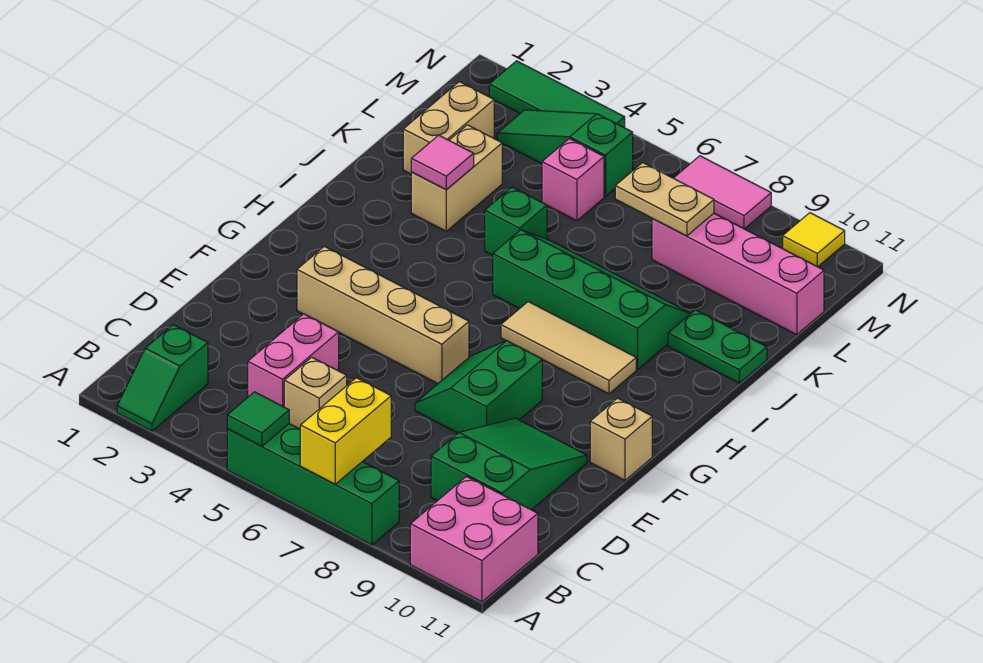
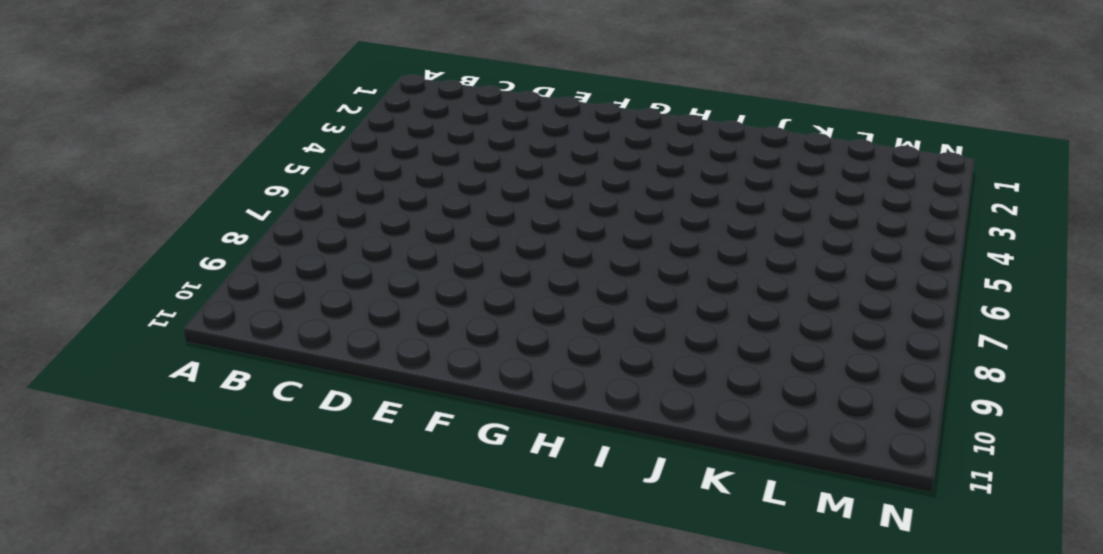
none -> green 1x2 slope [117,325,208,431]
none -> green 1x4 brick [227,424,399,545]
none -> pink 2x2 brick [410,476,538,602]

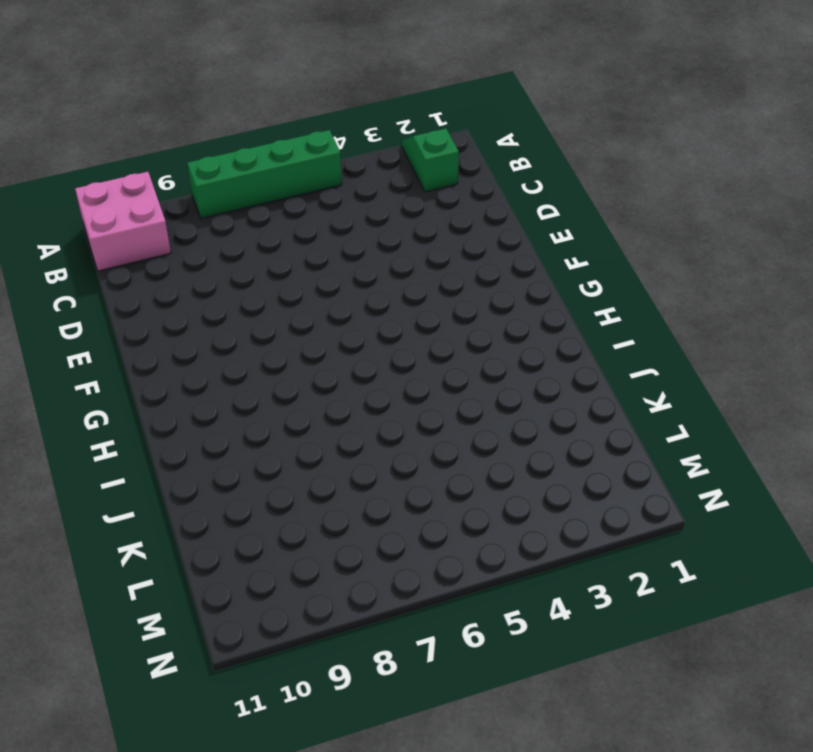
none -> pink 1x2 brick [248,314,339,407]
none -> tan 1x1 brick [284,357,347,429]
none -> green 2x3 slope [431,418,587,510]

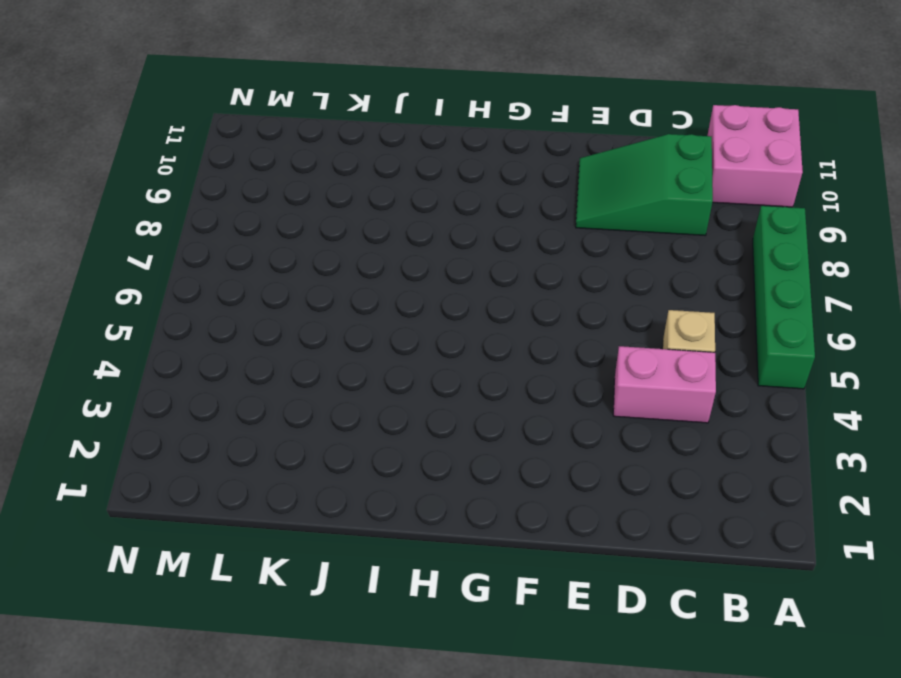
none -> green 1x2 slope [117,325,208,431]
none -> green 2x2 slope [415,341,542,433]
none -> tan 1x4 brick [297,246,469,384]

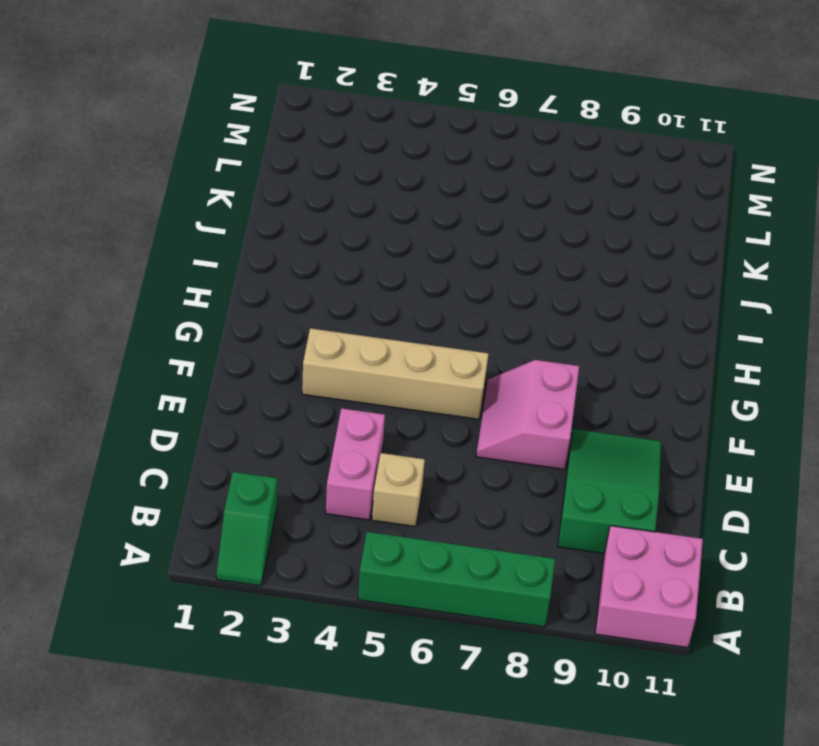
pink 2x2 slope [476,360,579,470] -> green 2x2 slope [415,341,542,433]
none -> tan 1x1 brick [590,398,652,480]
none -> tan 1x3 tile [501,302,636,394]
none -> green 2x4 slope [493,230,691,370]

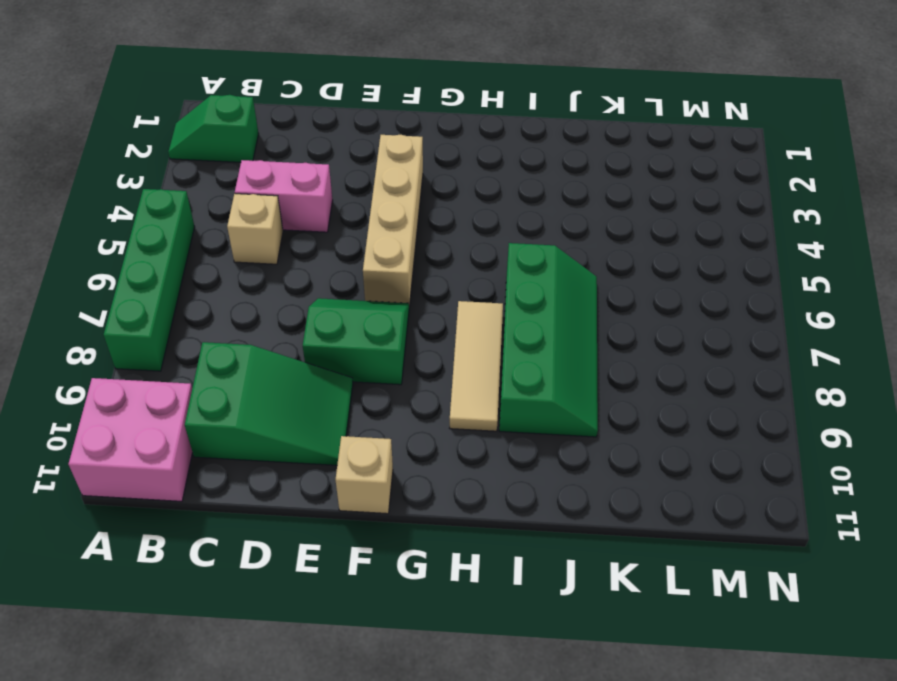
none -> tan 1x2 brick [411,125,502,231]
none -> green 1x1 brick [485,187,547,256]
none -> green 1x2 plate [668,310,767,383]

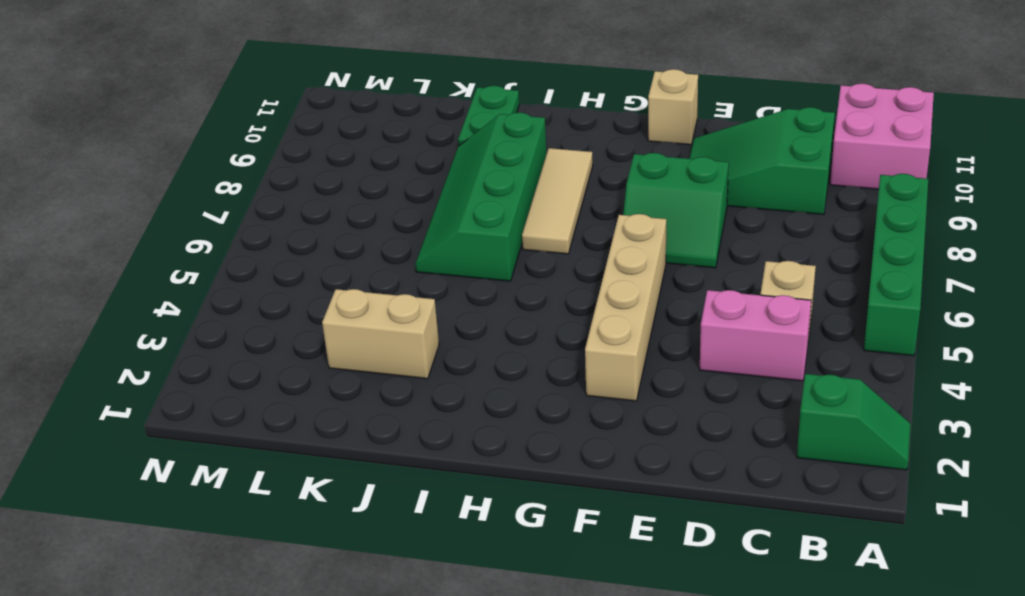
none -> green 1x1 brick [485,187,547,256]
none -> tan 1x2 brick [403,82,494,174]
none -> pink 1x1 brick [542,139,604,221]

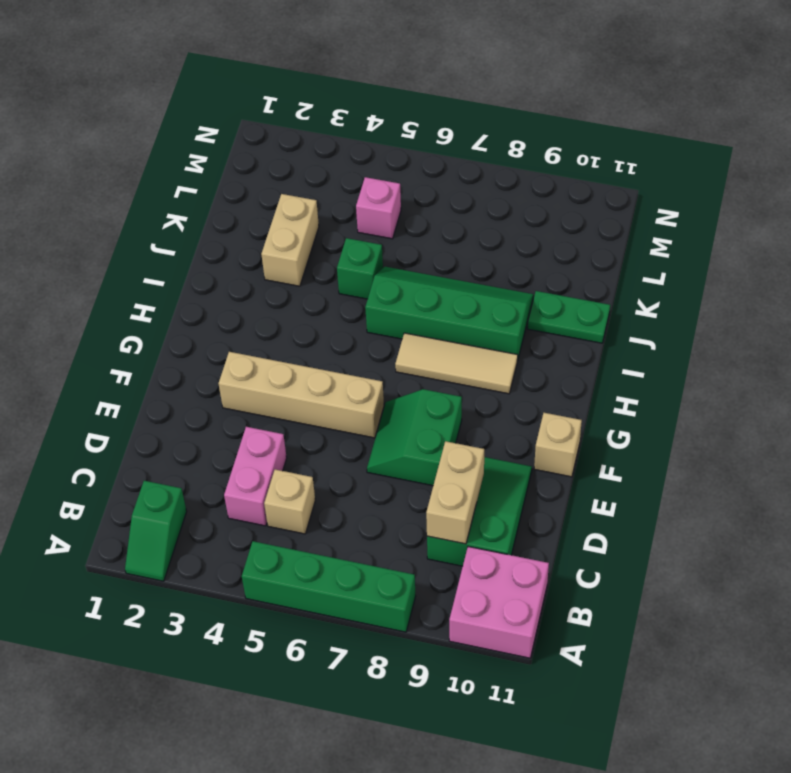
tan 1x2 brick [426,441,484,544] -> tan 1x2 brick moved to [403,82,494,174]
none -> pink 1x4 brick [652,214,824,335]
none -> green 1x3 slope [497,110,633,197]
none -> green 1x3 tile [489,61,625,128]

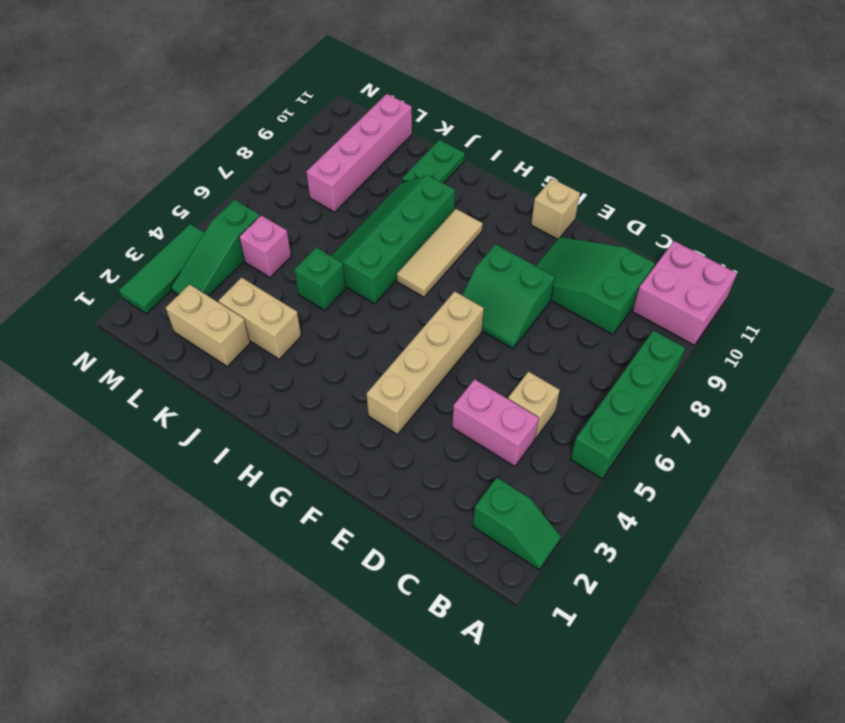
none -> pink 1x2 tile [674,156,771,229]
none -> yellow 1x1 tile [783,213,845,267]
none -> green 1x1 tile [227,392,289,446]

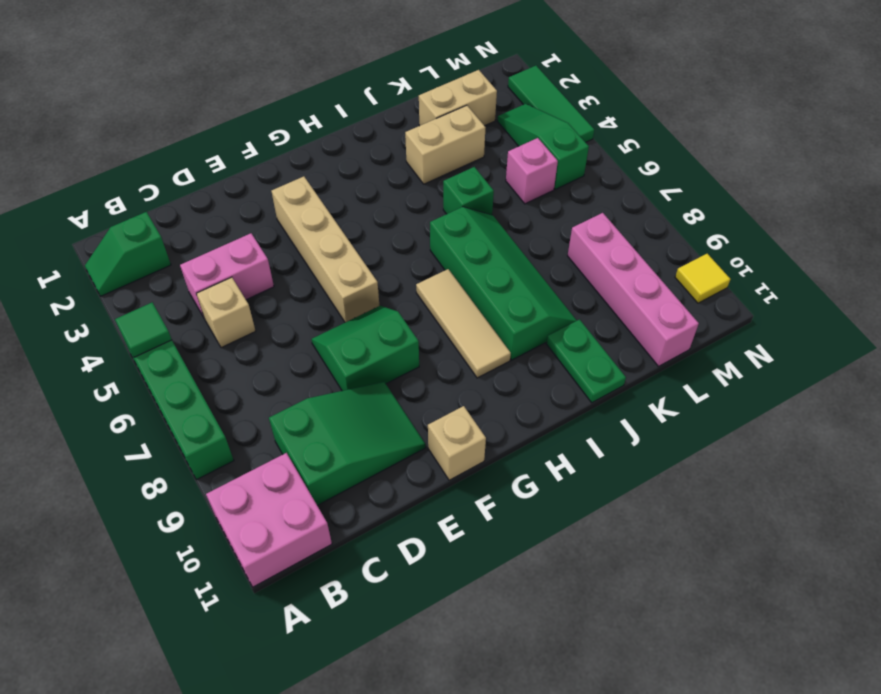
none -> pink 1x2 tile [674,156,771,229]
none -> yellow 1x2 brick [300,378,391,484]
none -> pink 1x1 tile [411,135,474,189]

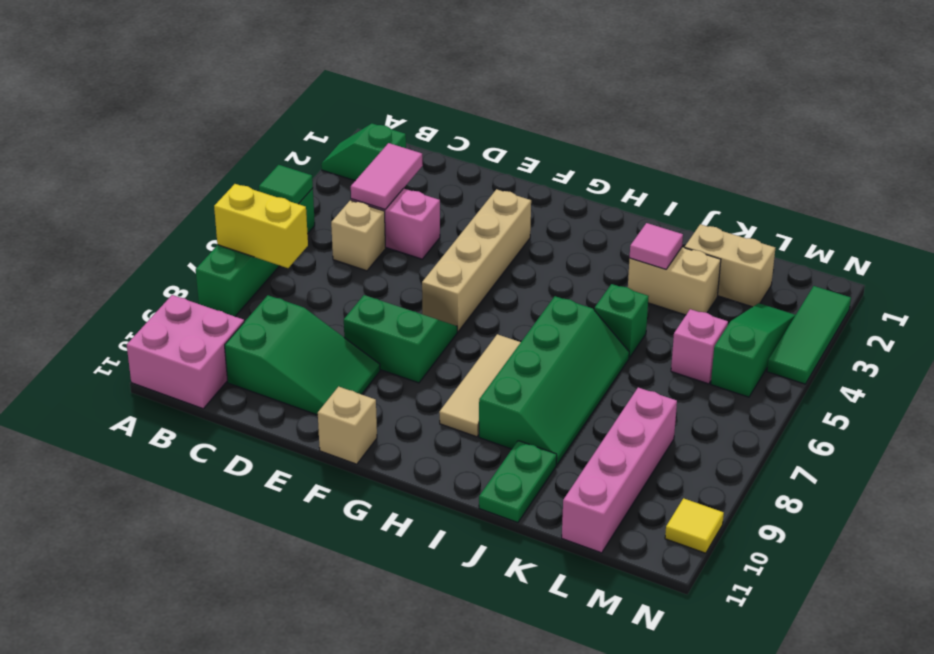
pink 1x2 tile [351,143,423,209] -> pink 1x2 tile moved to [674,156,771,229]
none -> tan 1x2 plate [615,163,714,236]

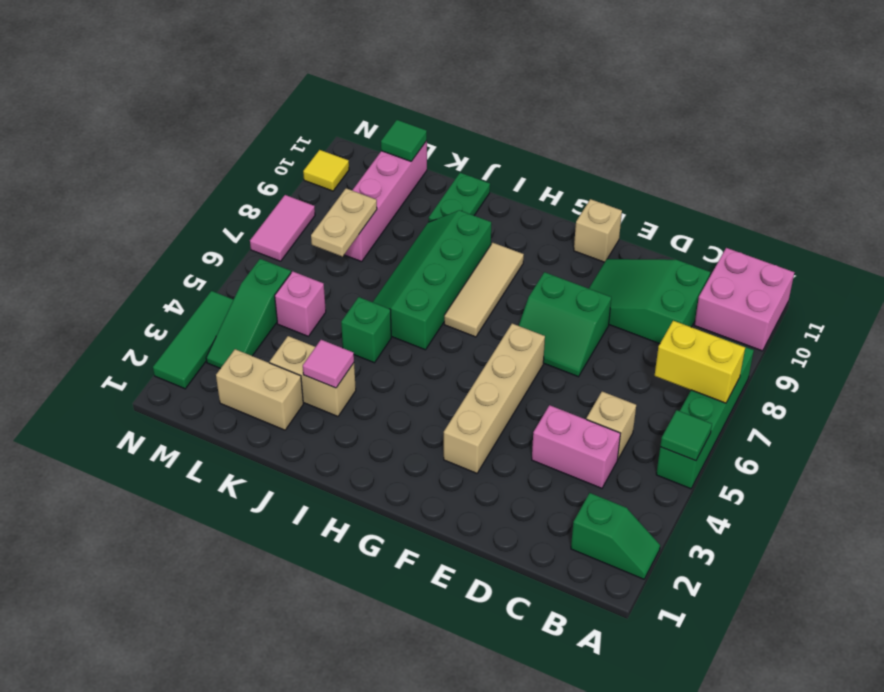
green 1x1 tile [381,120,427,161] -> none

